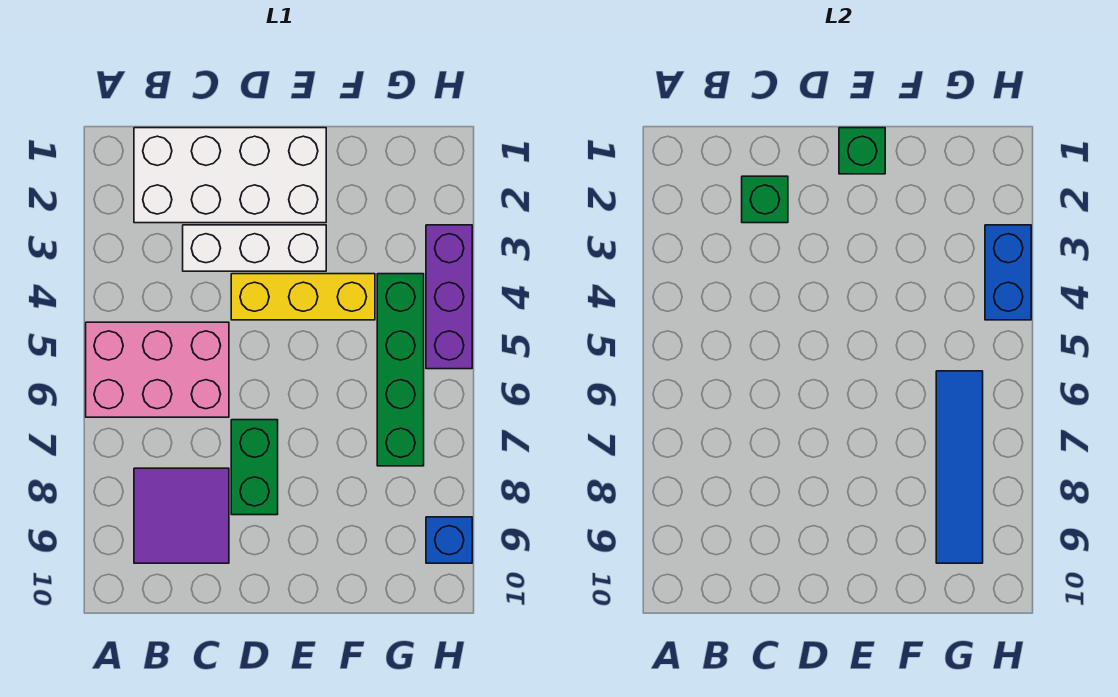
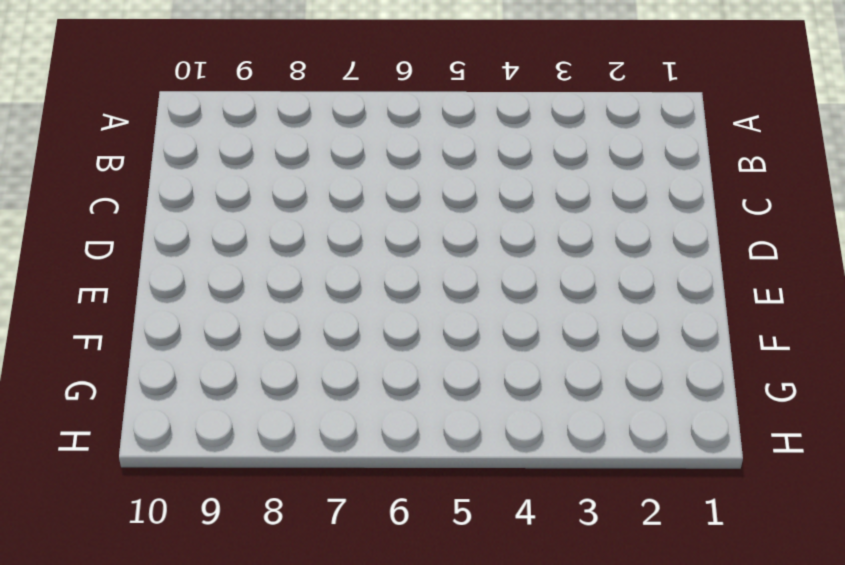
none -> pink 2x3 brick [86,322,229,417]
none -> white 2x4 brick [134,128,326,223]
none -> purple 2x2 tile [134,468,229,563]

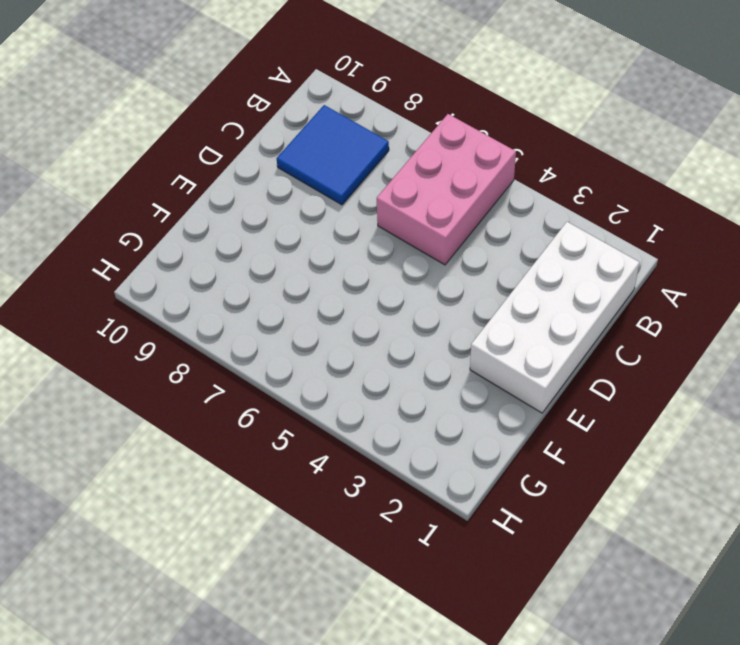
blue 2x2 tile [277,105,389,205] -> purple 2x2 tile [134,468,229,563]
none -> white 1x3 brick [183,225,326,271]
none -> yellow 1x3 brick [231,274,375,320]
none -> green 1x2 brick [231,420,278,515]

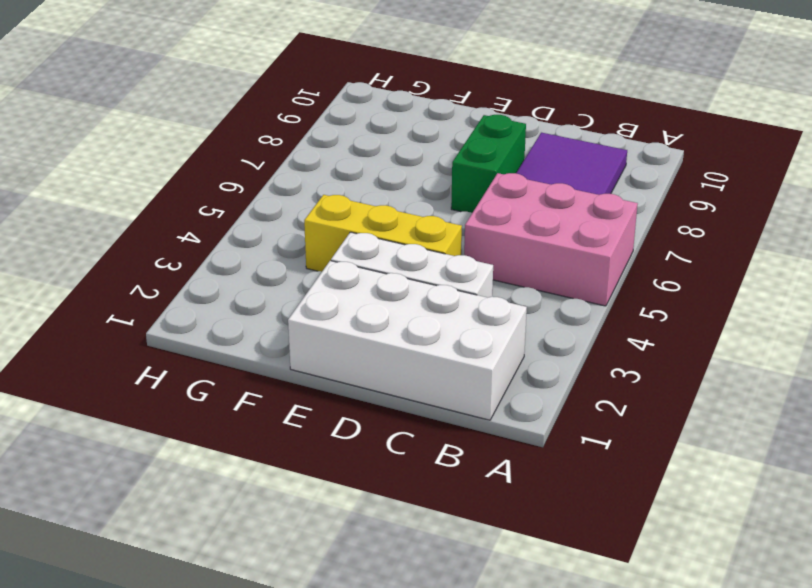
none -> green 1x4 brick [377,274,424,466]
none -> purple 1x3 brick [426,225,472,369]
none -> blue 1x1 brick [426,517,472,563]

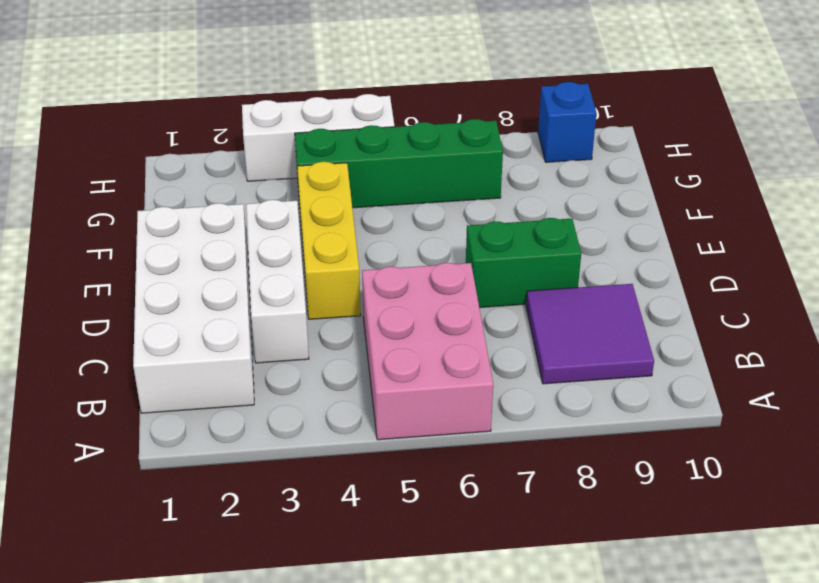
white 1x3 brick [242,94,394,181] -> purple 1x3 brick [426,225,472,369]
none -> green 1x1 brick [742,176,788,223]
none -> green 1x1 brick [839,128,885,174]
none -> blue 1x4 tile [936,371,983,563]

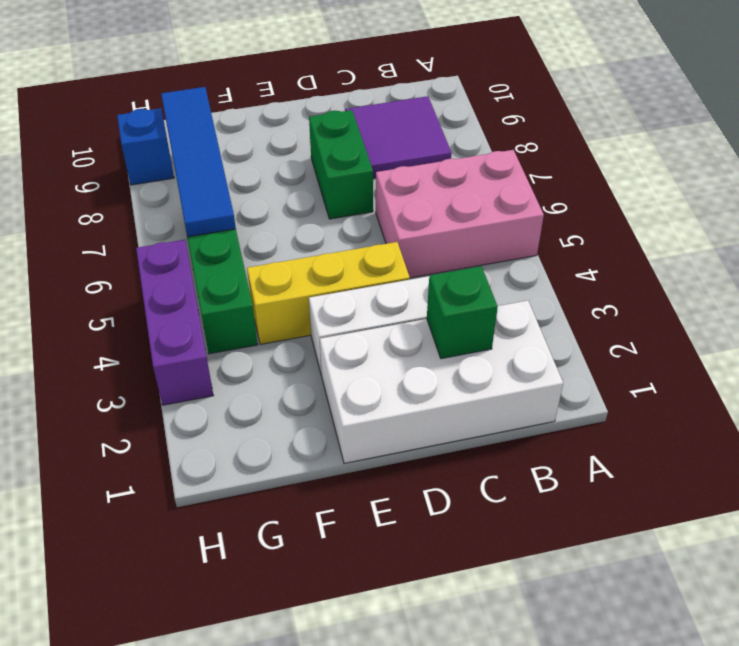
none -> green 1x1 brick [839,128,885,174]
none -> blue 1x2 brick [985,225,1031,320]

